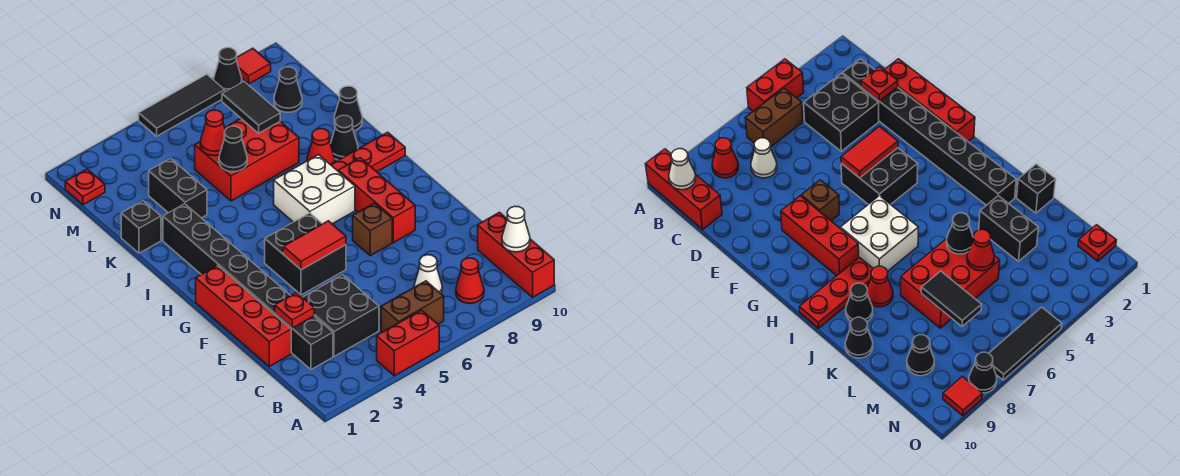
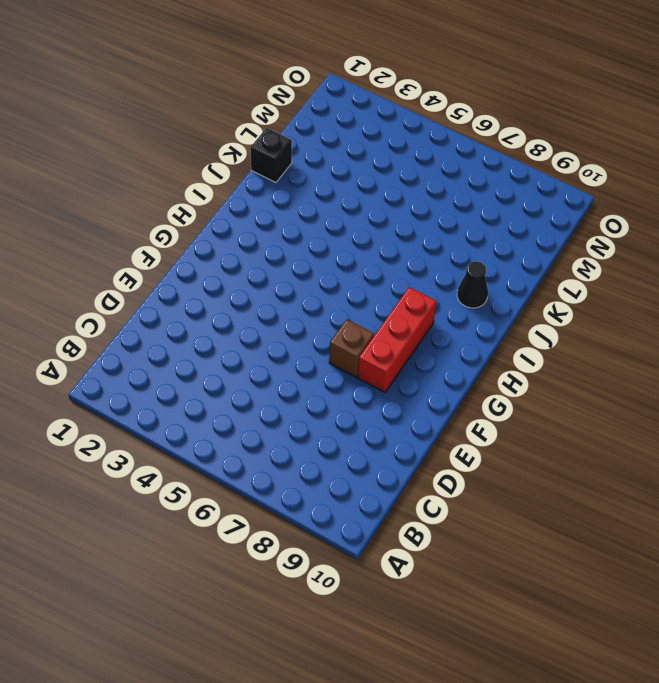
none -> red 1x2 brick [377,310,439,376]
none -> red 1x3 brick [478,212,554,297]
none -> brown 1x2 brick [381,281,444,332]
none -> red 1x1 cone [456,258,484,303]

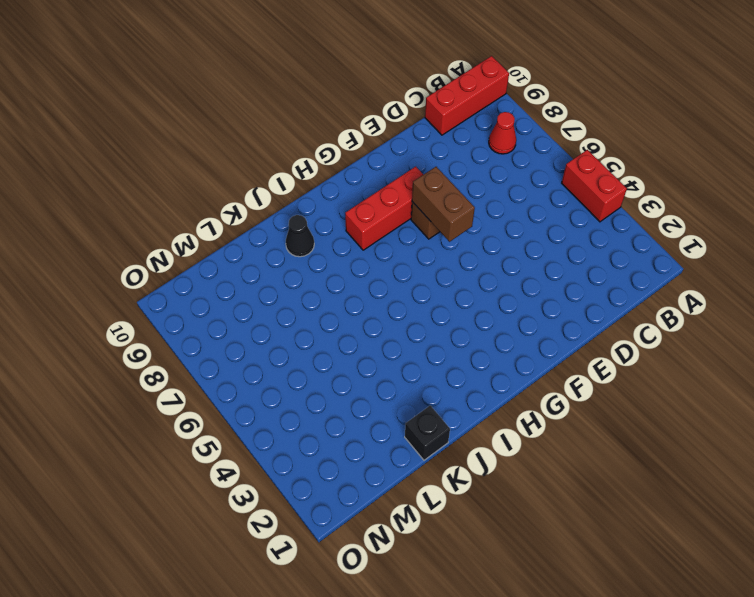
brown 1x2 brick [412,167,475,242] -> brown 1x2 brick moved to [381,281,444,332]
none -> black 1x8 brick [163,204,333,369]
none -> black 2x2 brick [303,275,379,356]
none -> white 1x1 cone [414,255,442,294]
none -> red 1x4 brick [196,265,291,366]

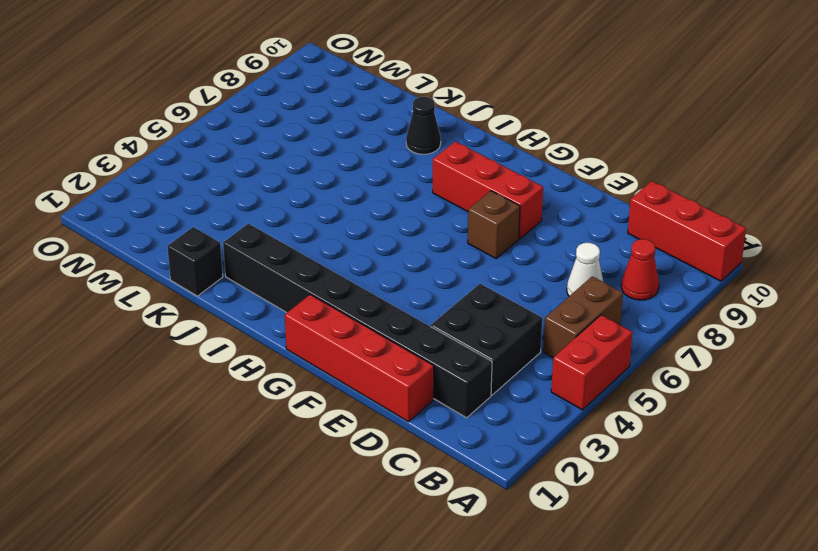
none -> black 2x2 brick [265,213,346,295]
none -> white 2x2 brick [274,155,355,224]
none -> red 1x3 plate [331,132,405,172]
none -> red 1x1 cone [307,129,335,165]

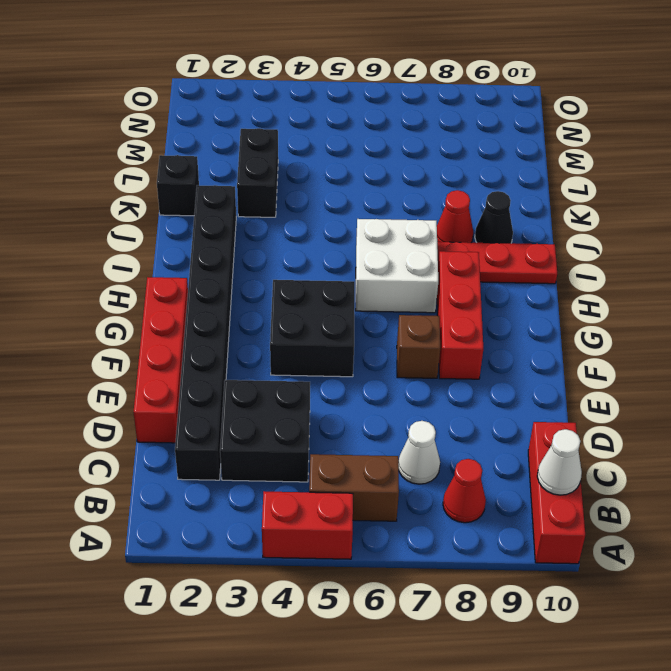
none -> red 2x3 brick [195,118,299,201]
none -> black 1x1 cone [334,86,362,131]
none -> black 1x1 cone [274,67,302,112]
none -> red 1x1 plate [65,169,105,205]

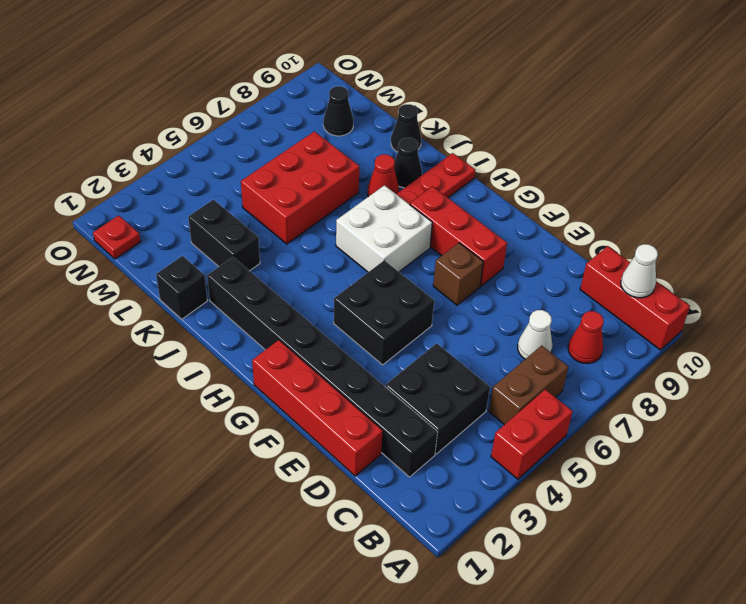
none -> black 1x3 tile [139,74,225,136]
none -> black 1x1 cone [214,48,242,92]
none -> red 1x1 tile [236,48,271,84]
none -> red 1x1 plate [275,292,314,328]

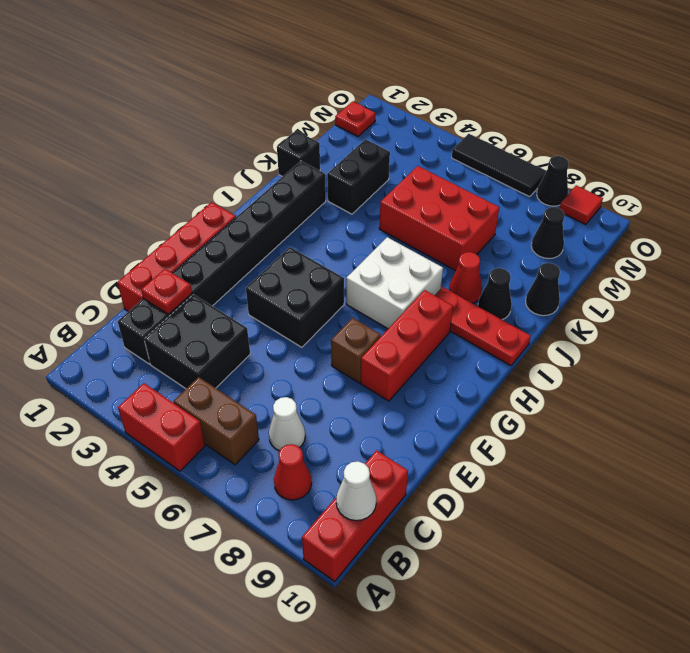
none -> red 1x2 tile [283,221,346,270]
none -> black 1x1 cone [219,126,247,172]
none -> red 1x1 cone [200,110,225,156]
none -> black 1x2 tile [222,82,280,133]

